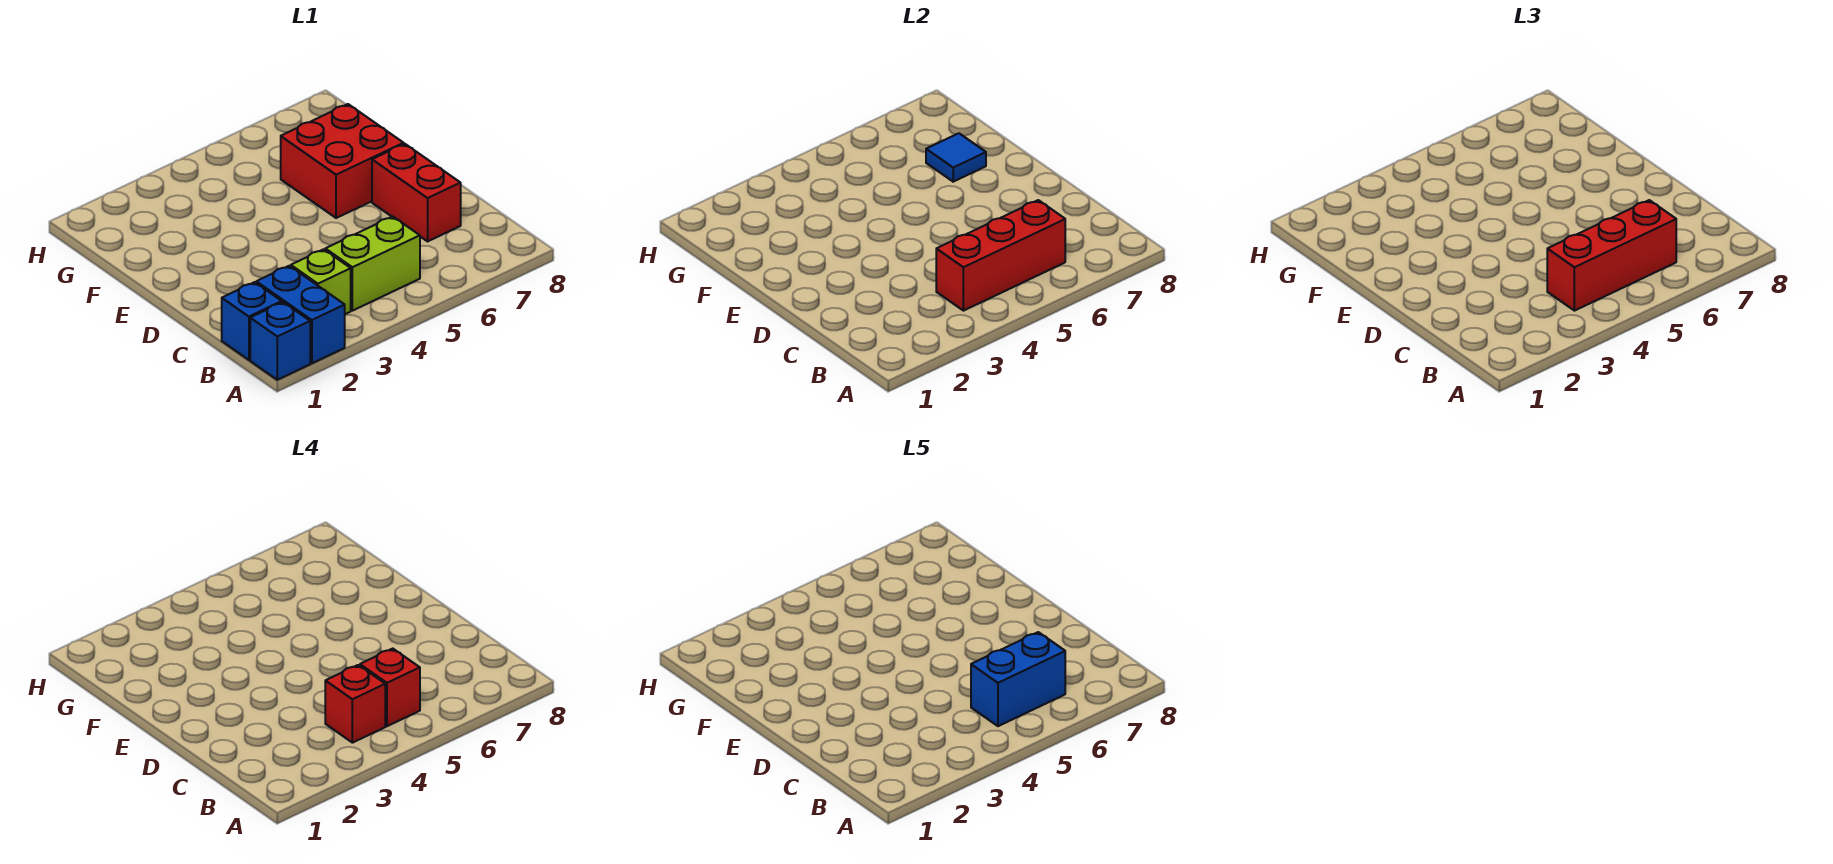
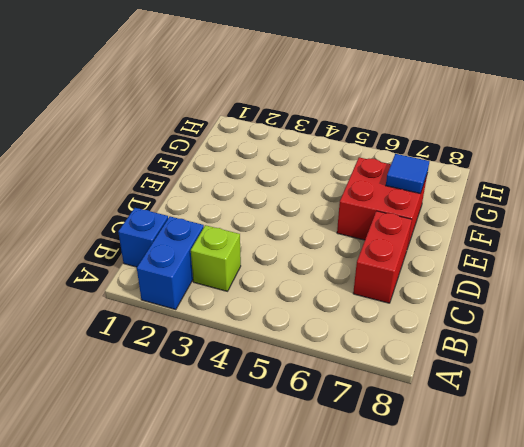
none -> blue 1x1 brick [250,302,310,380]
none -> lime 1x2 brick [325,217,420,311]
none -> red 1x3 brick [936,200,1065,311]

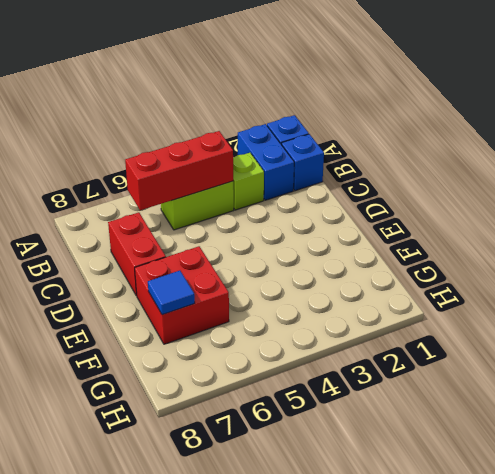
none -> red 1x3 brick [1547,200,1676,311]
none -> red 1x1 brick [325,665,385,743]
none -> red 1x1 brick [360,649,420,726]

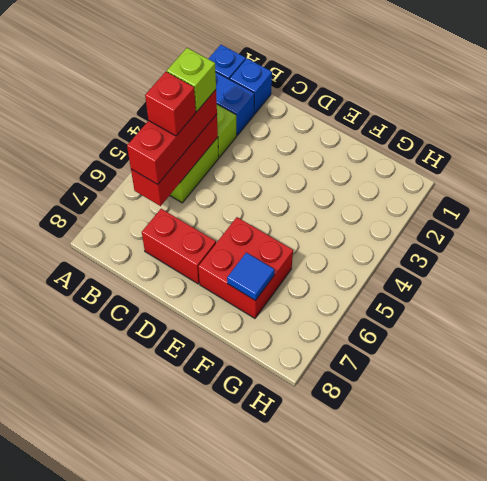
lime 1x1 brick [167,48,216,111] -> red 1x1 brick [325,665,385,743]
none -> blue 1x2 brick [971,632,1065,726]

